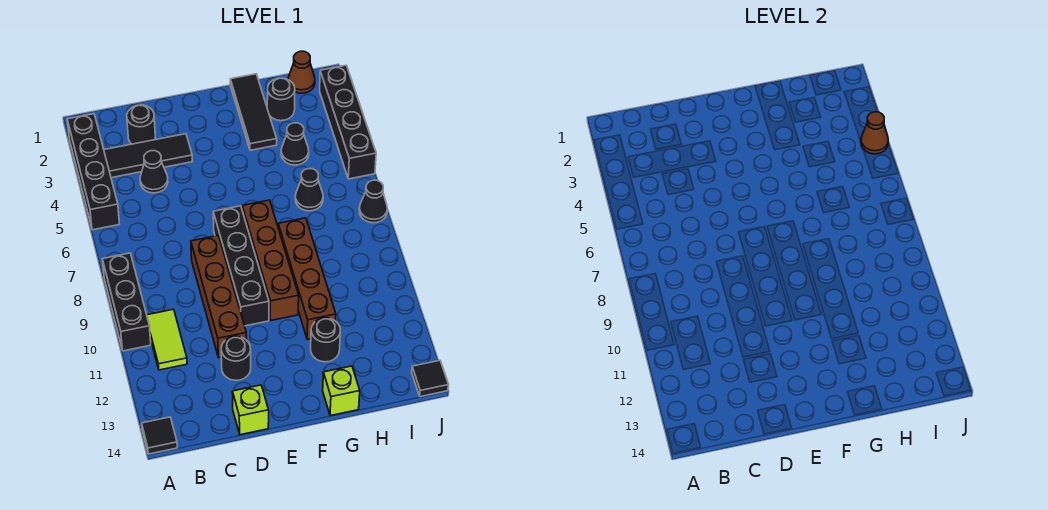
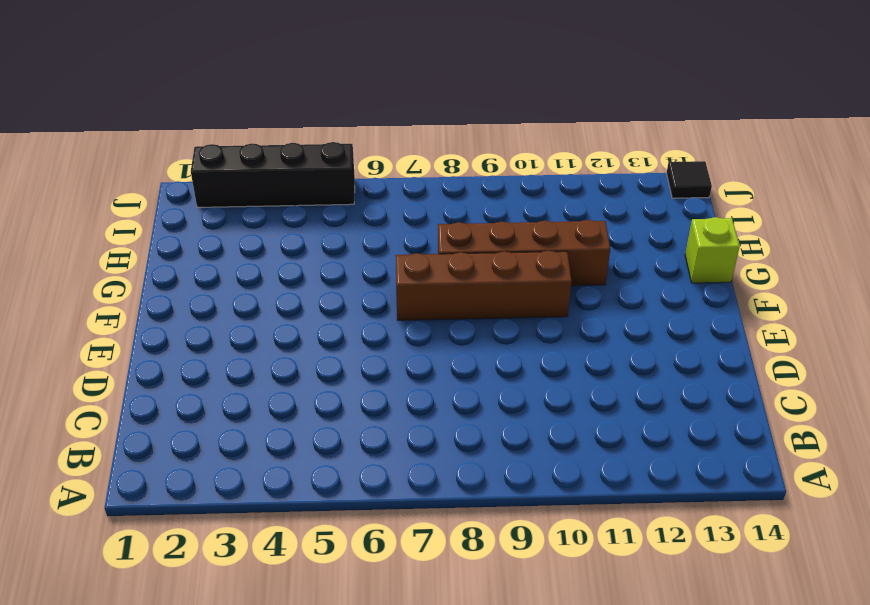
none -> black 1x4 brick [67,114,120,230]
none -> black 1x3 brick [103,253,151,351]
none -> black 1x1 tile [142,417,177,454]

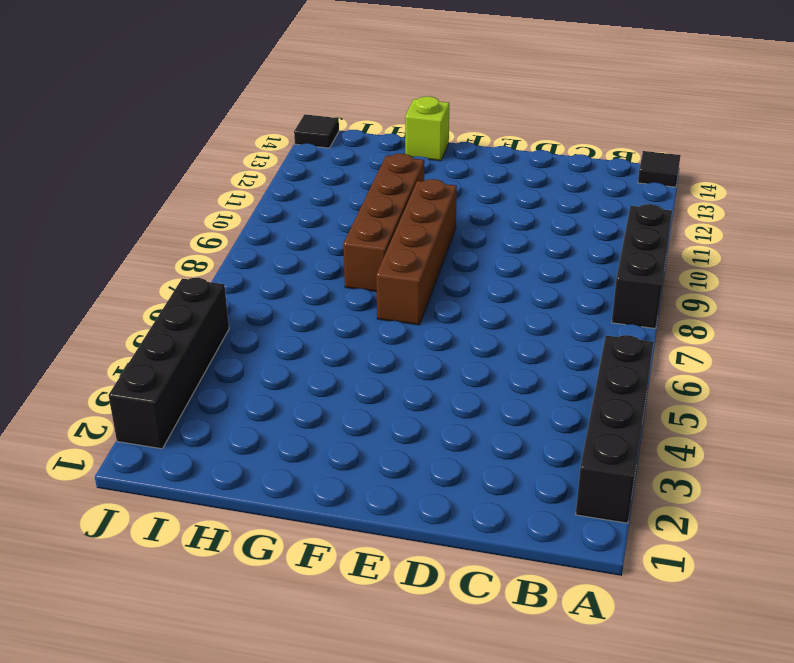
none -> black 1x3 tile [104,134,193,178]
none -> lime 1x2 tile [147,309,187,370]
none -> black 1x1 round brick [127,105,155,144]

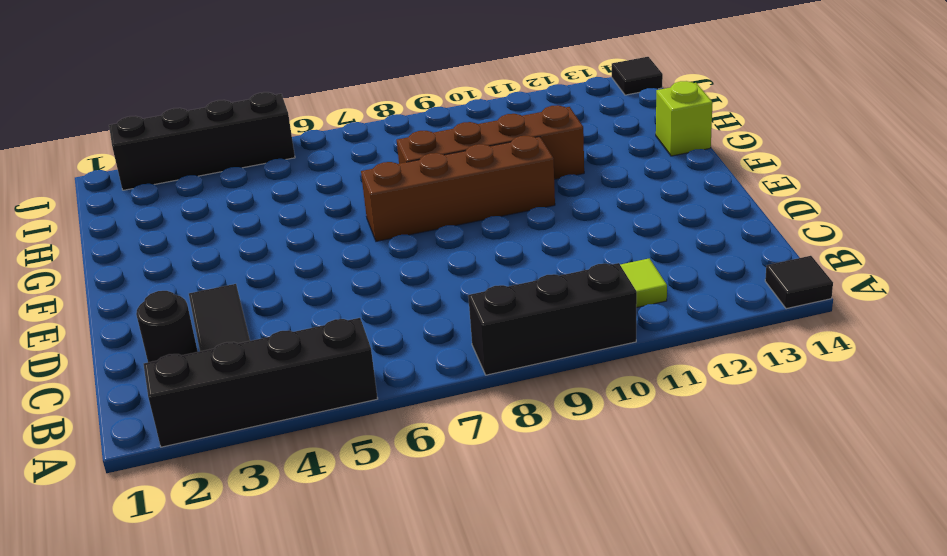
none -> black 1x1 cone [140,151,168,193]
none -> brown 1x4 brick [191,236,247,358]
none -> black 1x1 round brick [221,336,251,380]

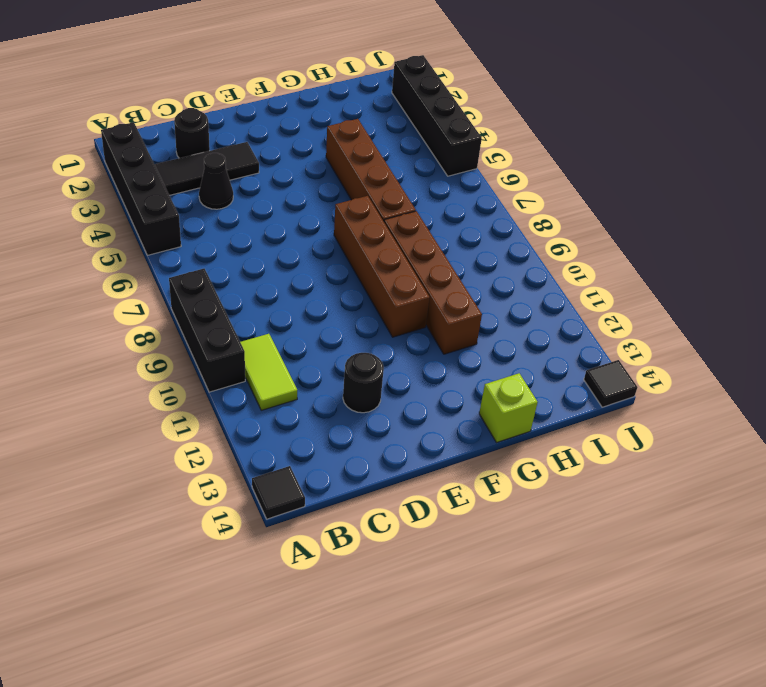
brown 1x4 brick [326,119,416,221] -> brown 1x4 brick moved to [191,236,247,358]
none -> lime 1x1 brick [232,385,269,435]
none -> black 1x4 brick [213,206,269,326]
none -> black 1x3 tile [230,74,277,150]

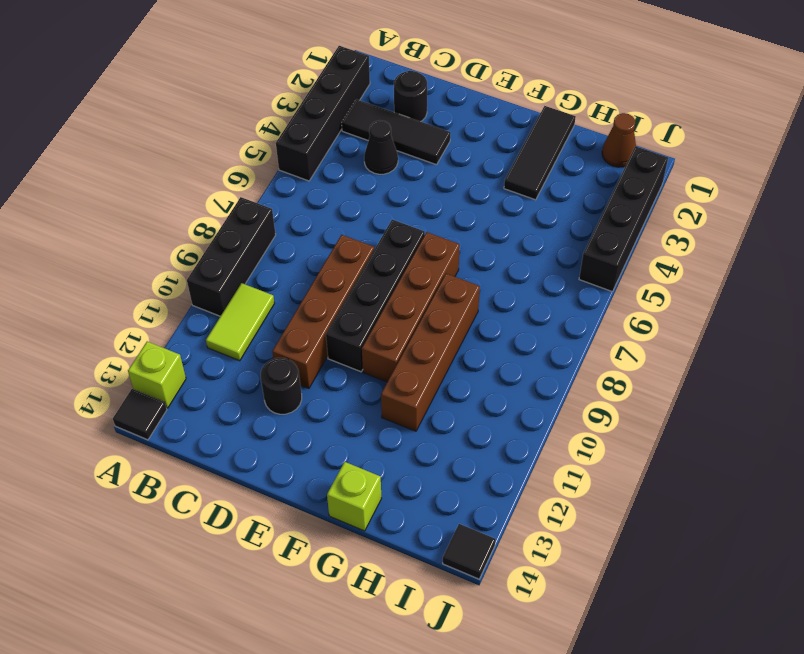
lime 1x1 brick [128,341,186,408] -> lime 1x1 brick moved to [232,385,269,435]
none -> black 1x1 round brick [311,318,340,362]
none -> black 1x1 round brick [267,78,295,121]
none -> black 1x1 cone [281,123,309,165]

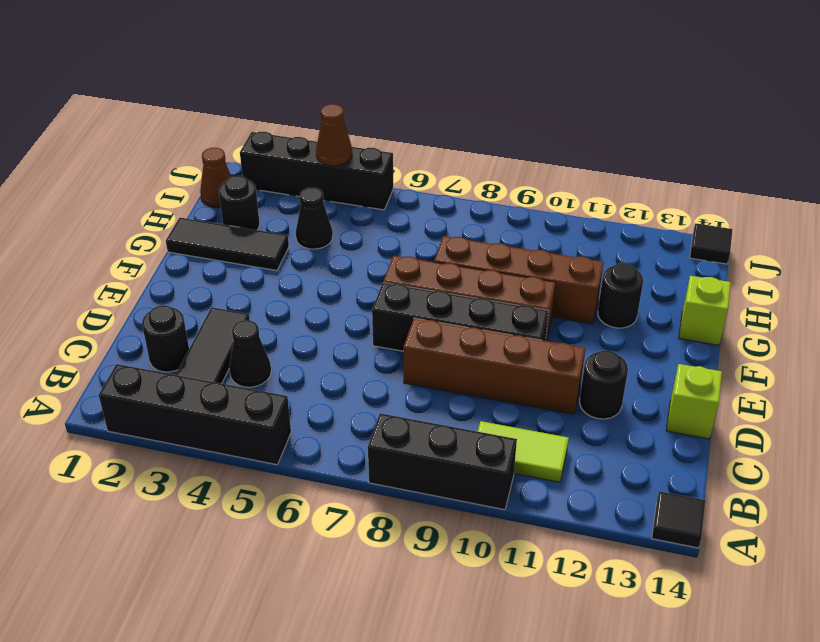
none -> black 1x1 cone [295,169,323,211]
none -> black 1x1 cone [359,180,387,223]

